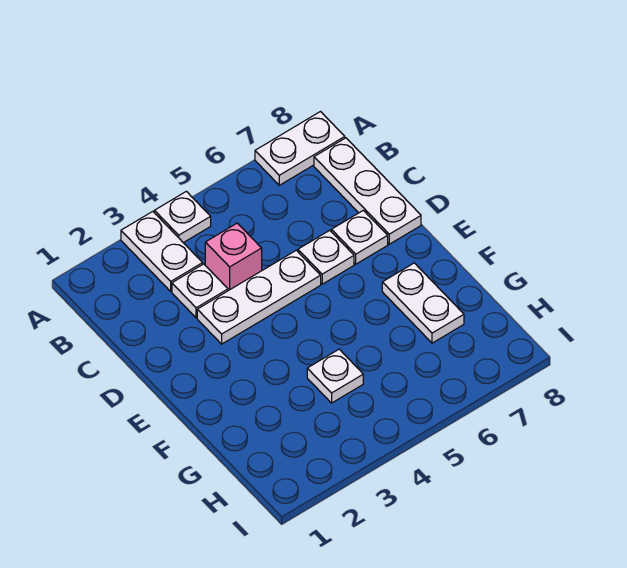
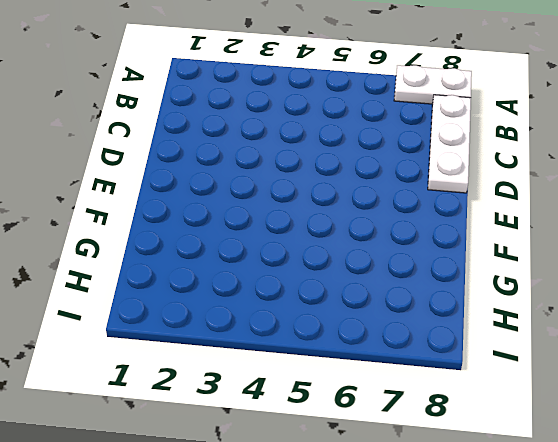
none -> white 1x2 plate [121,211,203,291]
none -> white 1x1 plate [154,191,211,243]

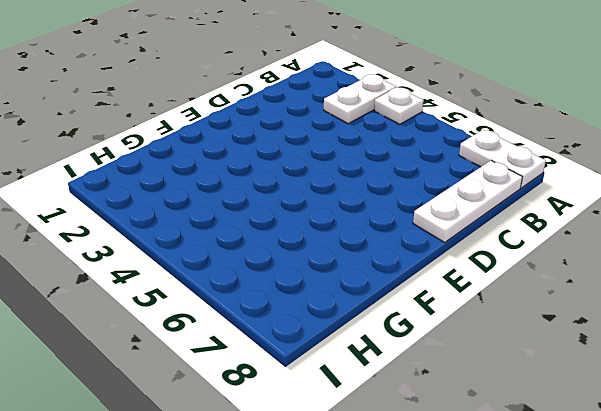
none -> white 1x1 plate [172,264,228,318]
none -> pink 1x1 brick [205,223,262,291]

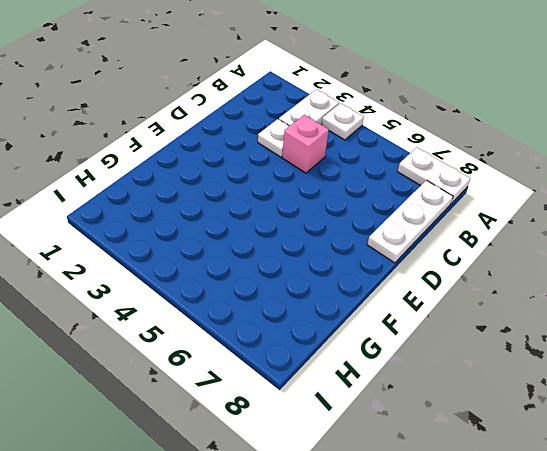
none -> white 1x3 plate [197,250,321,344]
none -> white 1x1 plate [298,230,354,284]

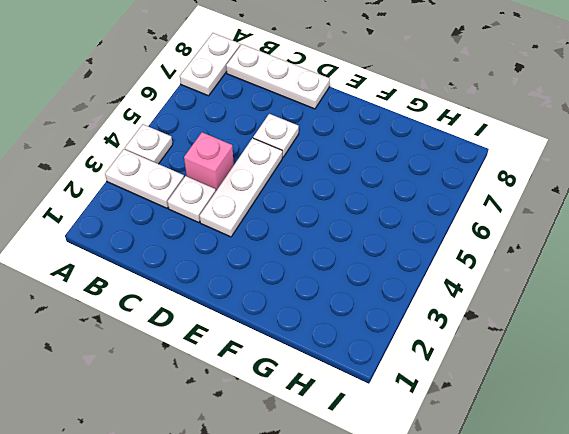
none -> white 1x1 plate [331,210,388,264]
none -> white 1x2 plate [382,263,464,343]

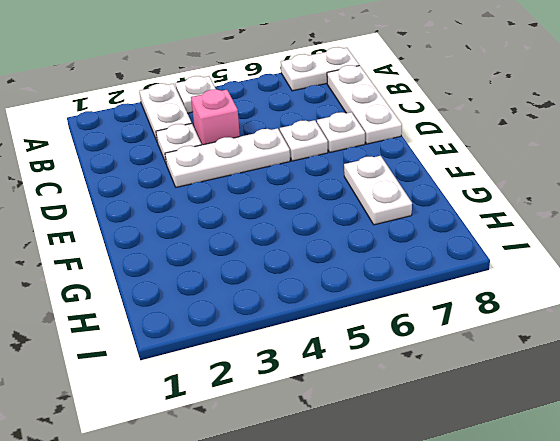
none -> white 1x1 plate [307,349,363,403]

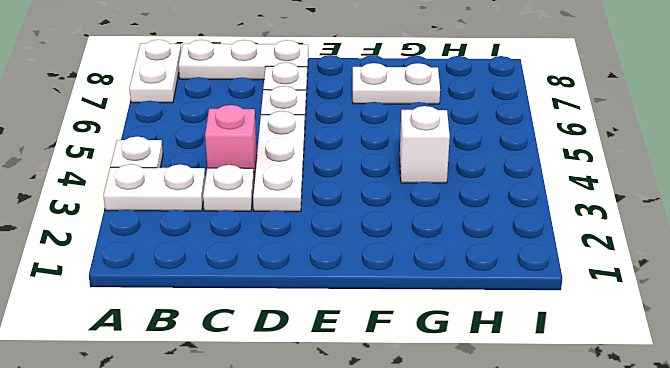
white 1x1 brick [400,106,450,183] -> white 1x1 plate [307,349,363,403]

